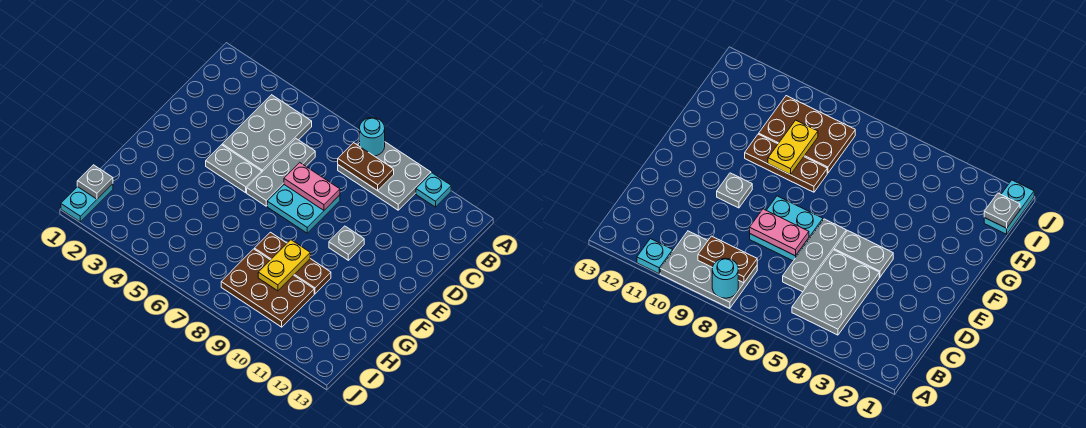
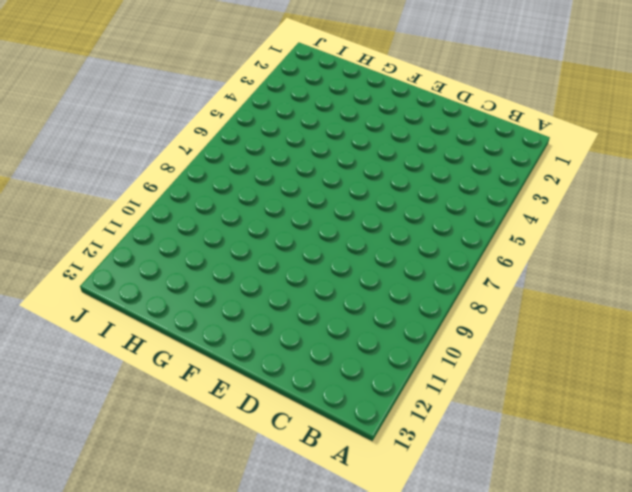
none -> grey 2x3 plate [338,142,431,210]
none -> cyan 1x1 plate [416,173,451,207]
none -> grey 2x3 plate [222,95,312,172]

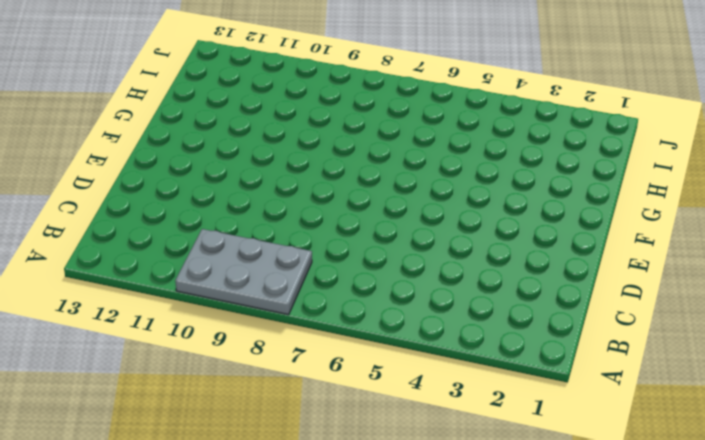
none -> cyan 1x1 plate [416,173,451,207]
none -> grey 2x3 plate [222,95,312,172]
none -> grey 1x3 plate [247,139,315,206]

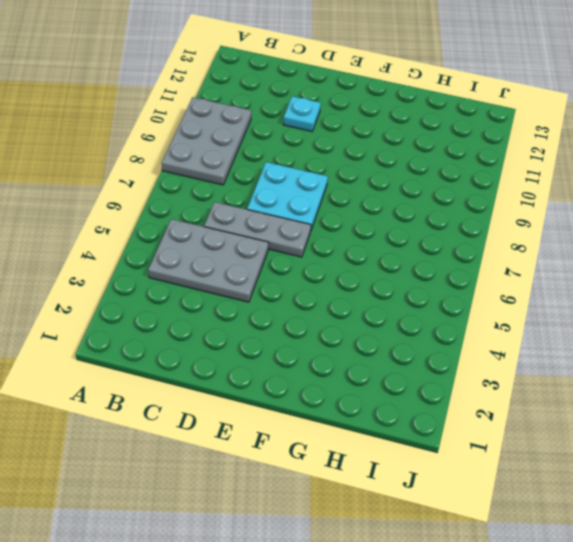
cyan 1x1 plate [284,96,321,131] -> cyan 1x1 plate moved to [416,173,451,207]
none -> grey 1x2 plate [206,145,262,193]
none -> grey 1x1 plate [329,226,364,260]
none -> brown 1x3 plate [255,232,331,294]

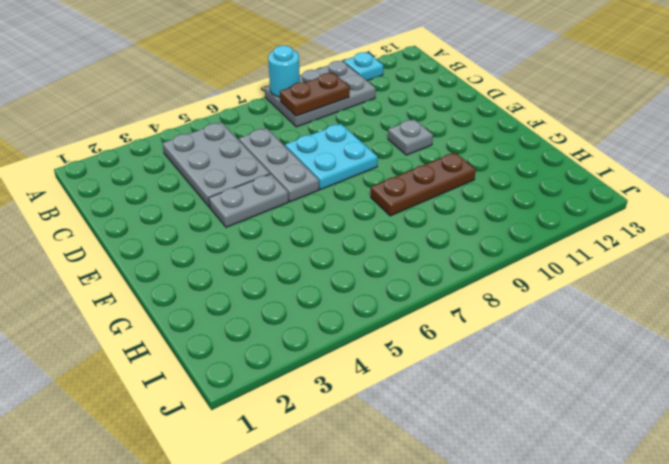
none -> brown 2x3 plate [221,249,314,327]
none -> cyan 1x2 plate [61,184,113,222]
none -> pink 1x2 plate [284,163,340,210]

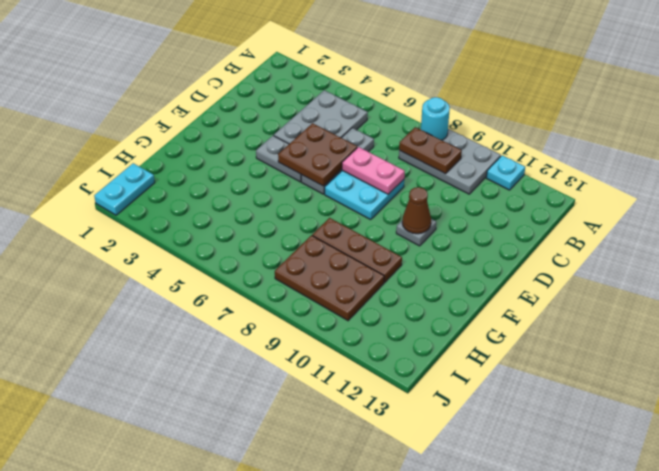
brown 2x2 plate [278,123,357,186] -> none
brown 1x1 cone [402,187,431,234] -> none
none -> yellow 1x2 plate [258,240,310,291]
none -> grey 1x1 plate [77,165,113,199]

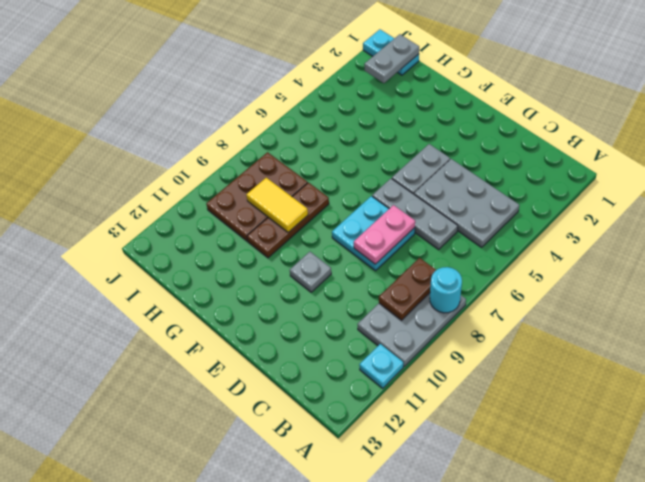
yellow 1x2 tile [246,178,308,232] -> yellow 1x2 plate [258,240,310,291]
grey 1x2 plate [364,34,419,83] -> grey 1x1 plate [77,165,113,199]

